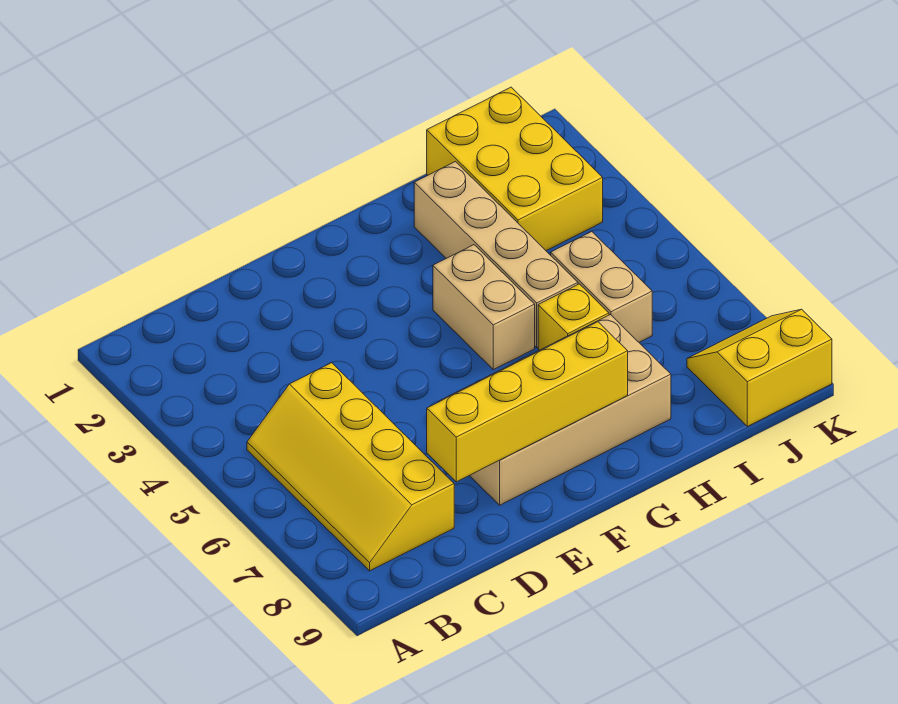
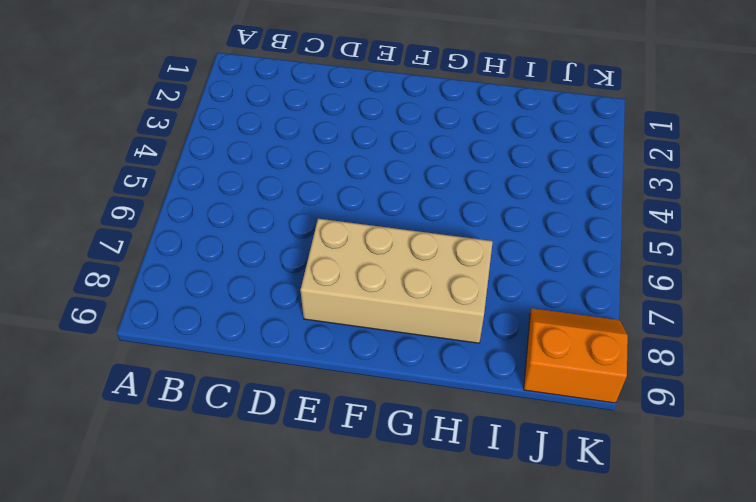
orange 2x2 slope [524,308,628,403] -> yellow 2x2 slope [687,309,832,426]
none -> yellow 2x4 slope [247,363,454,571]
none -> tan 1x2 brick [433,245,535,370]

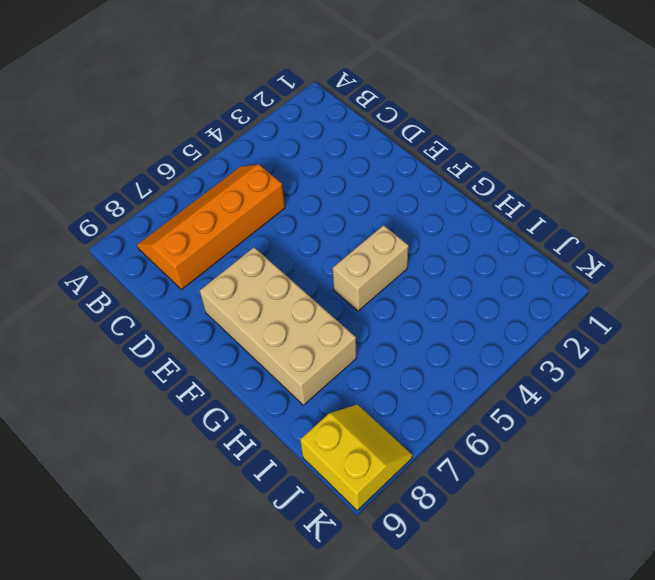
orange 2x4 slope [137,165,285,290] -> yellow 2x4 slope [247,363,454,571]
none -> tan 1x4 brick [414,162,578,348]
none -> yellow 1x1 brick [538,284,609,350]

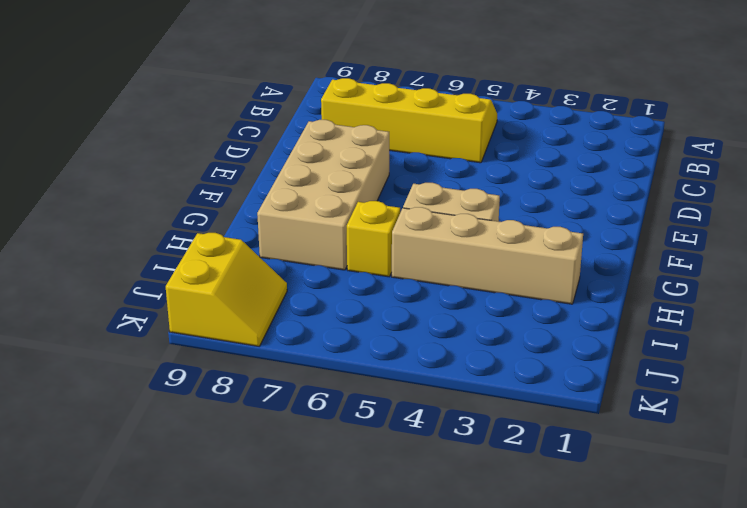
none -> yellow 2x3 brick [427,87,603,251]
none -> tan 1x2 brick [551,231,652,342]

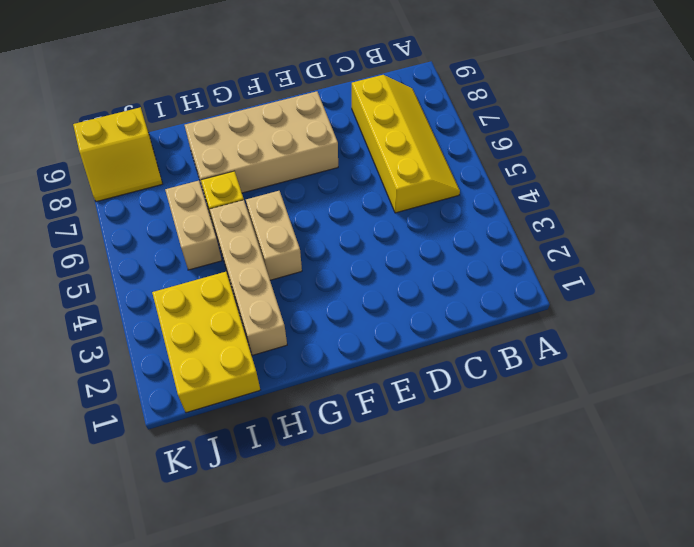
none -> yellow 1x4 brick [427,322,628,482]

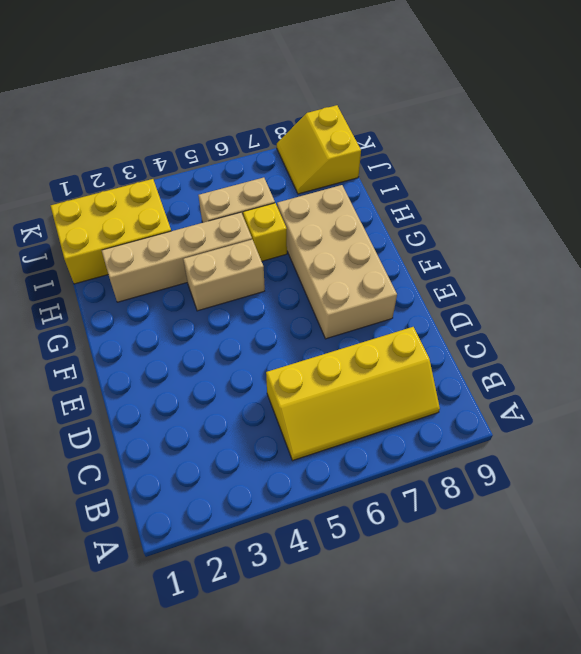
none -> yellow 1x4 brick [427,322,628,482]

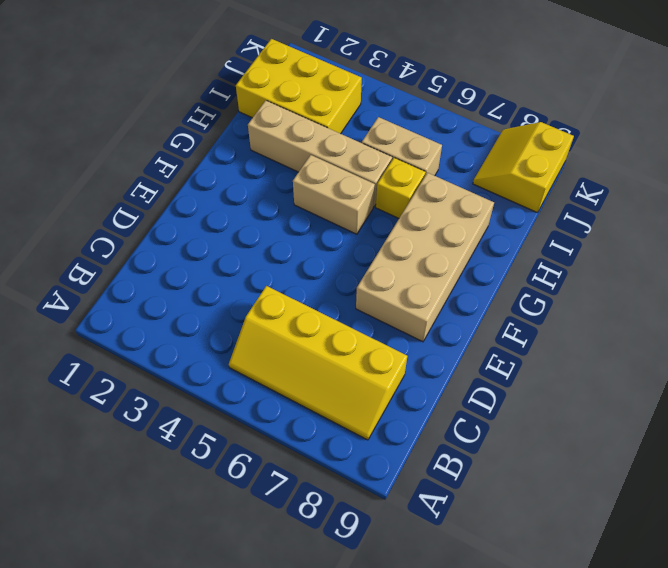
none -> yellow 1x4 brick [427,322,628,482]

